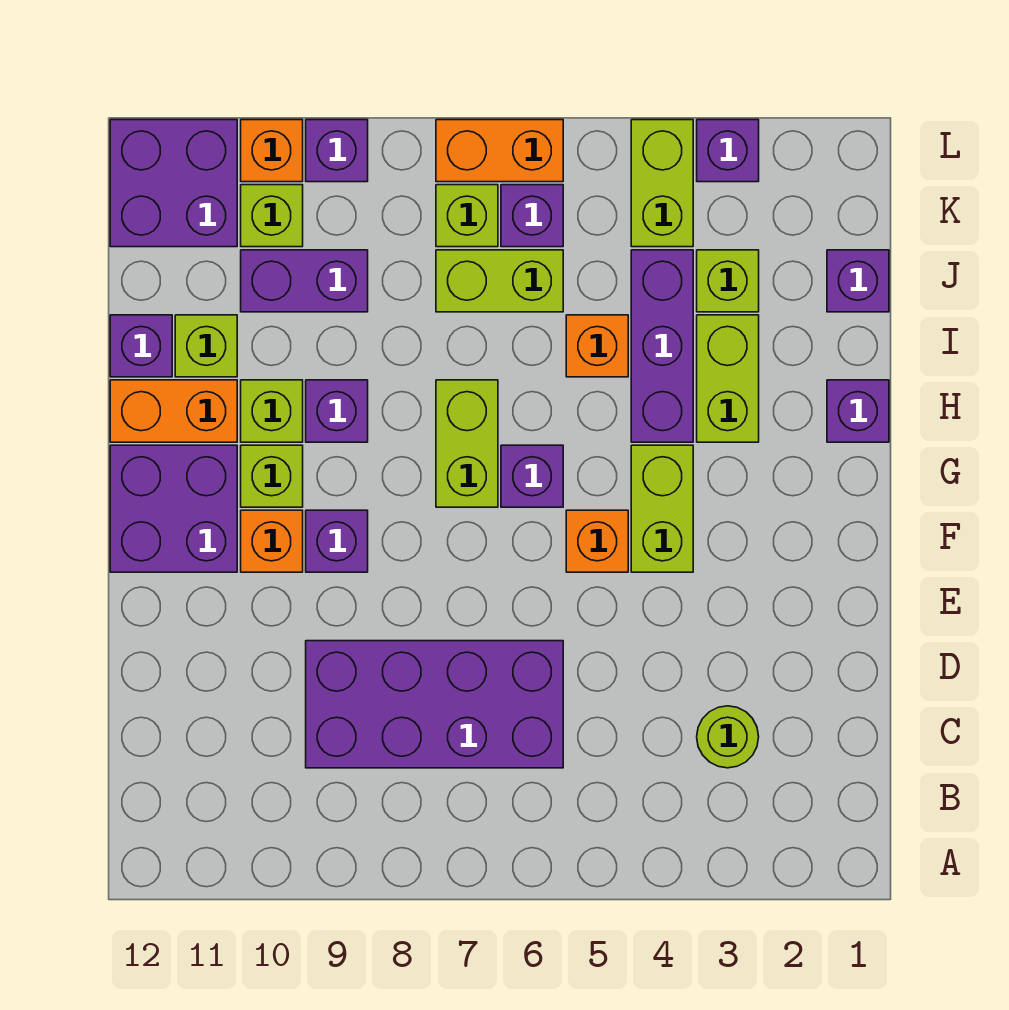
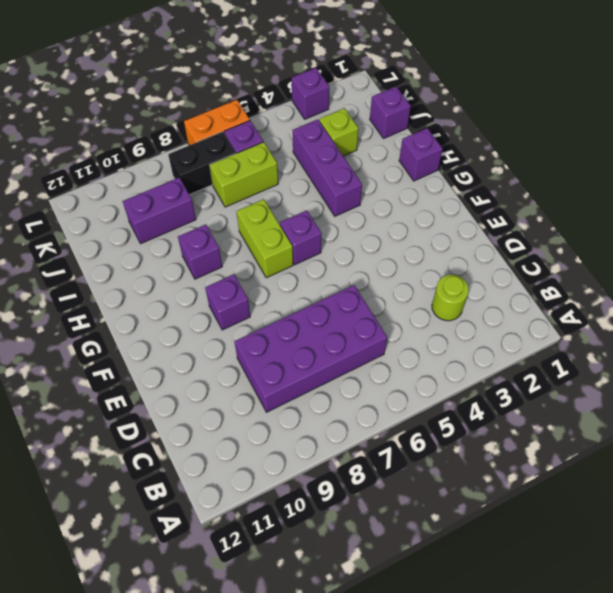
black 1x2 brick [168,132,236,195] -> lime 1x1 brick [436,185,498,247]
none -> lime 1x2 brick [631,445,693,572]
none -> orange 1x1 brick [566,510,628,572]
none -> orange 1x1 brick [241,510,303,572]
none -> purple 2x2 brick [110,445,237,572]

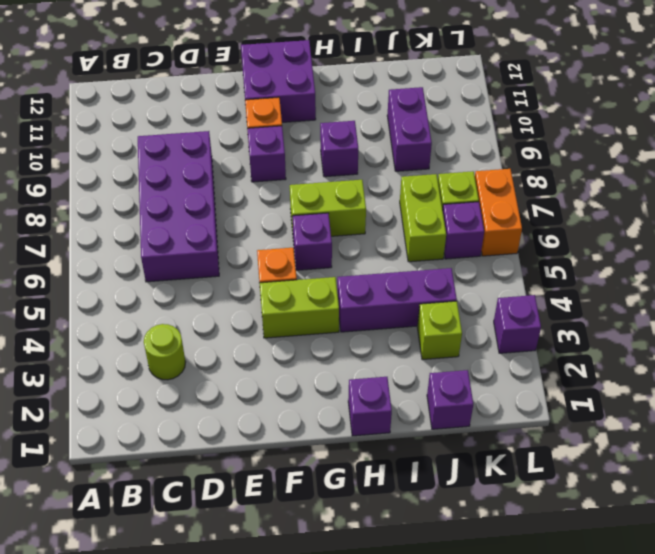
none -> lime 1x1 brick [241,445,303,507]
none -> lime 1x2 brick [697,315,759,442]
none -> lime 1x1 brick [241,380,303,442]
none -> orange 1x2 brick [110,380,237,442]

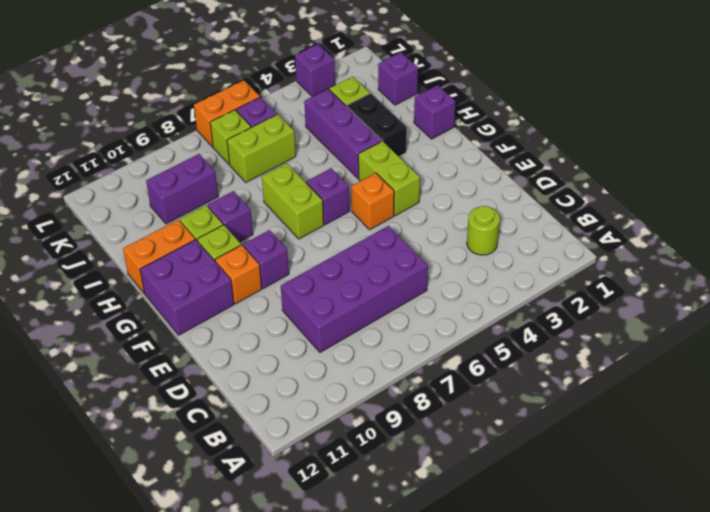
black 1x2 brick [347,93,407,156] -> lime 1x2 brick [697,315,759,442]
none -> orange 1x1 brick [566,315,628,377]
none -> lime 1x1 brick [175,315,237,377]
none -> purple 1x1 brick [110,315,172,377]
none -> lime 1x2 brick [631,120,693,247]

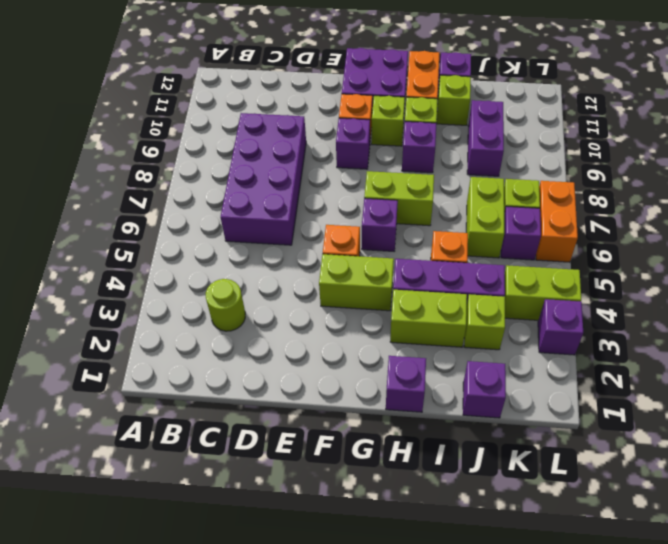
none -> lime 1x1 brick [241,185,303,247]
none -> purple 2x2 brick [110,120,237,247]
none -> purple 1x1 brick [306,120,368,182]
none -> orange 1x1 brick [241,120,303,182]

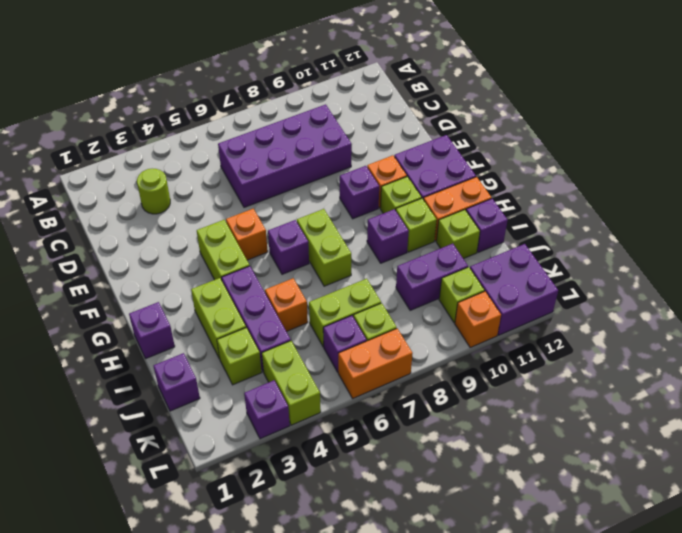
none -> purple 1x1 brick [306,120,368,182]

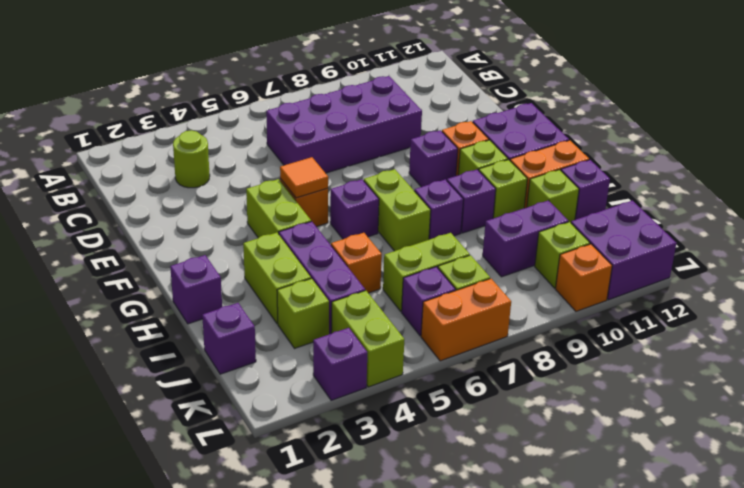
orange 1x1 tile [280,157,328,198] -> none
purple 1x1 brick [414,179,463,240] -> purple 1x1 brick moved to [306,120,368,182]

